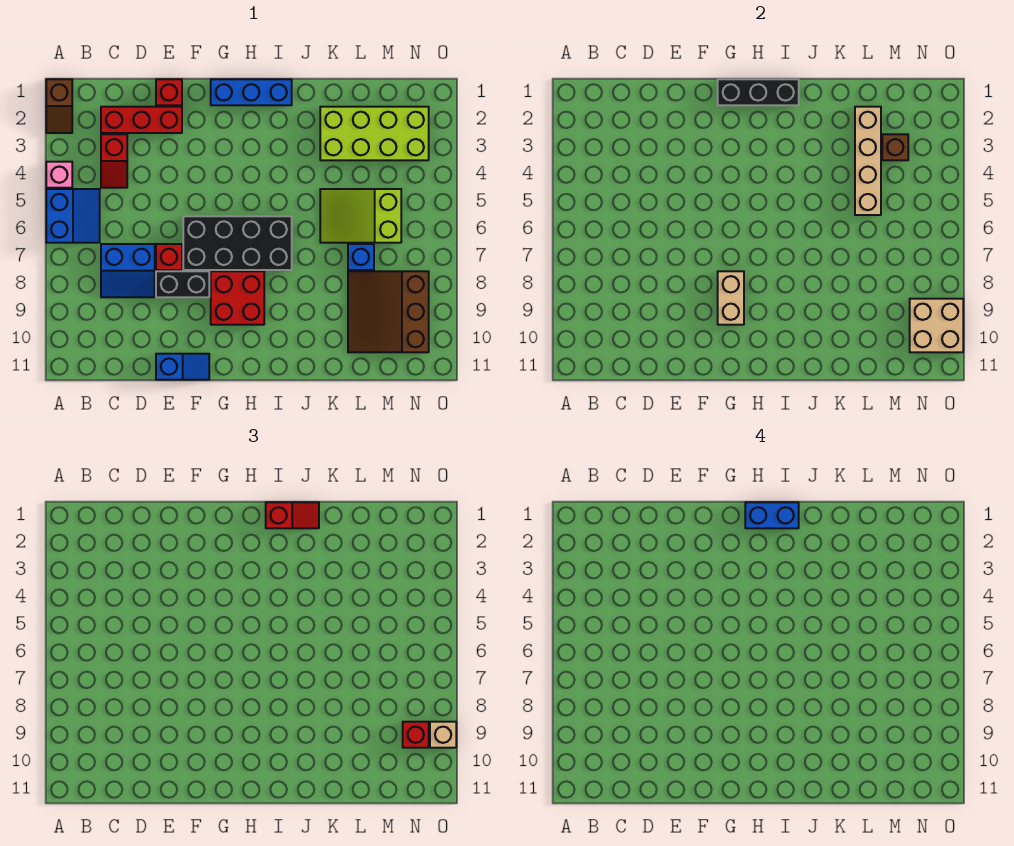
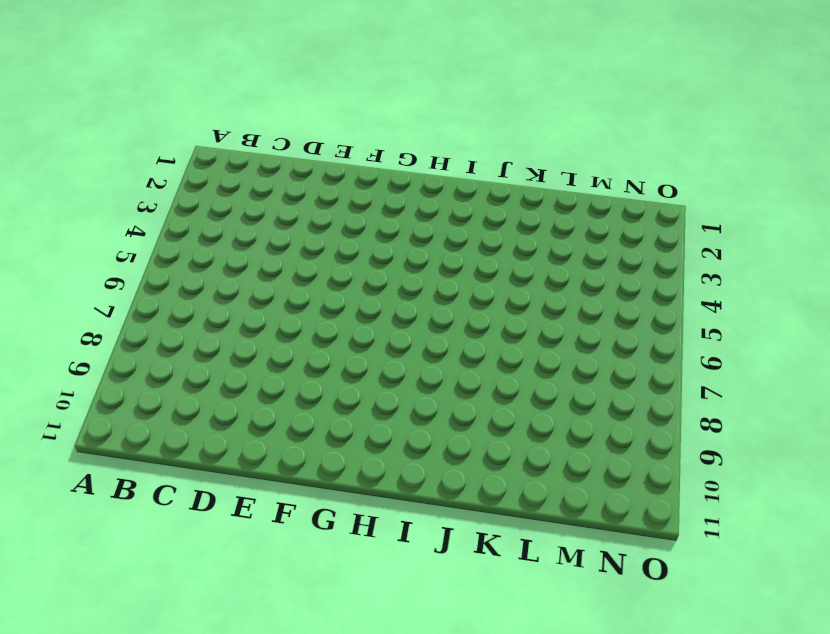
none -> brown 1x2 slope [46,79,72,133]
none -> pink 1x1 brick [46,162,72,188]
none -> blue 2x2 slope [46,189,100,243]

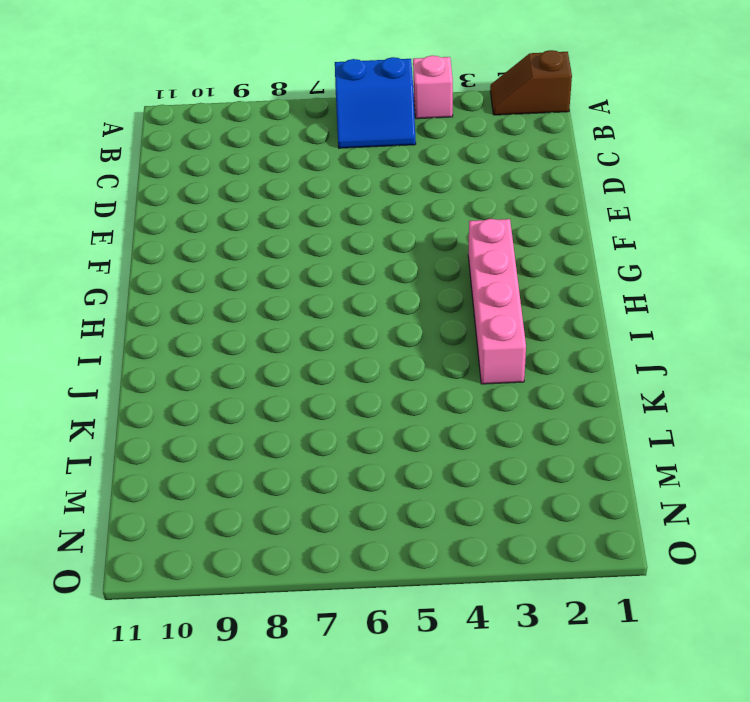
pink 1x4 brick [468,219,526,384] -> none
none -> red 1x3 brick [101,107,182,133]
none -> red 1x2 slope [101,134,127,188]
none -> blue 2x2 slope [101,244,155,297]

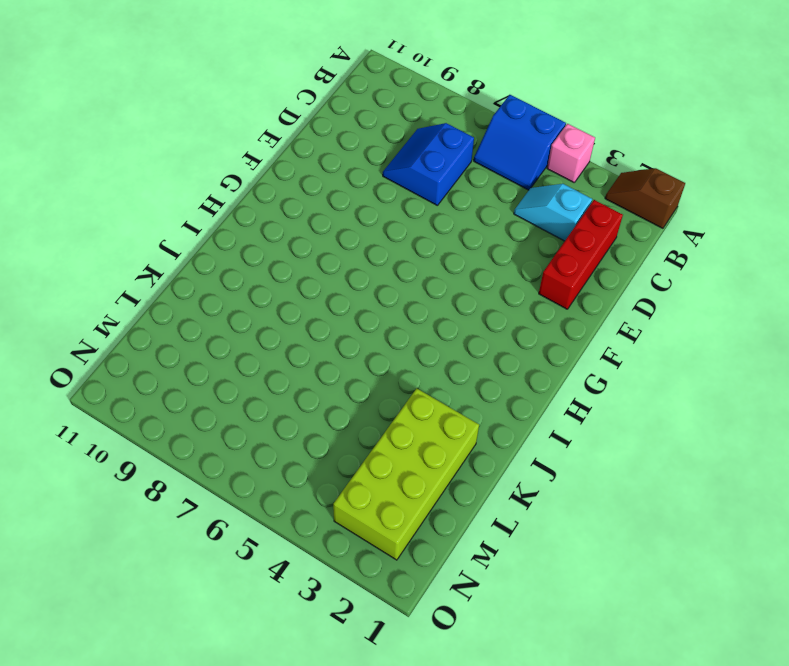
cyan 1x2 slope [514,184,592,241] -> red 1x2 slope [101,134,127,188]
none -> red 1x1 brick [156,79,182,105]
none -> red 1x1 brick [156,244,182,270]
none -> black 1x2 brick [156,271,209,297]

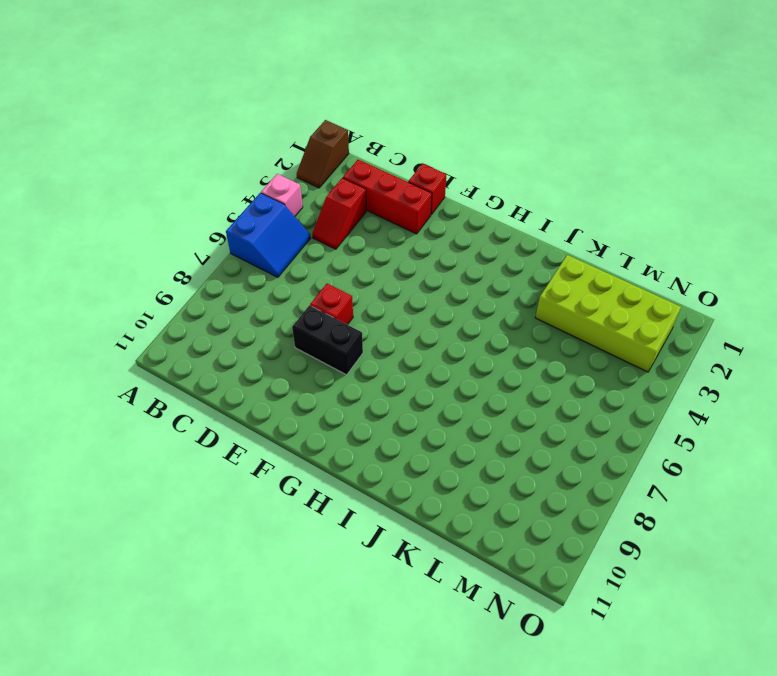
none -> blue 2x2 slope [101,244,155,297]
none -> blue 1x2 slope [156,354,209,380]
none -> black 2x4 brick [183,216,292,270]

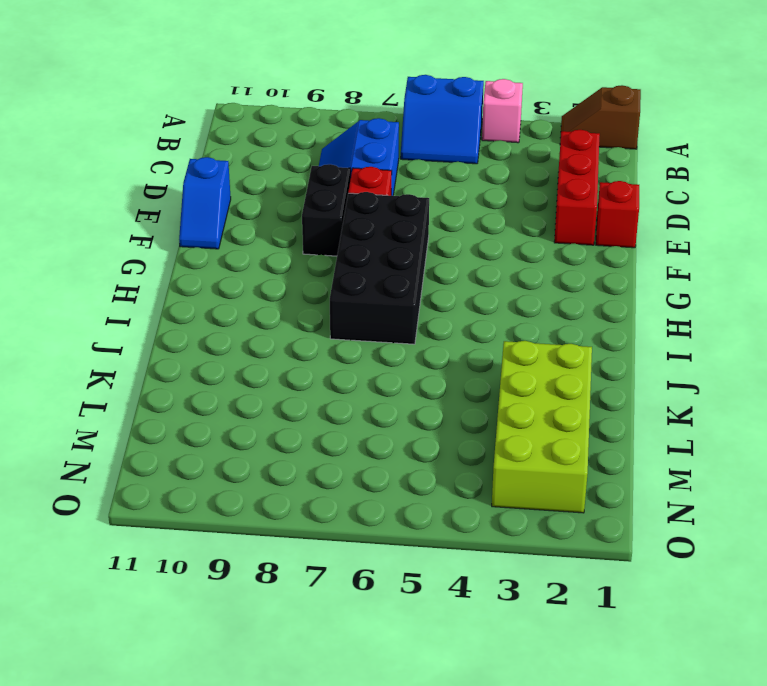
none -> red 1x2 slope [101,134,127,188]
none -> blue 1x3 brick [211,79,292,105]
none -> red 2x2 brick [211,271,264,325]

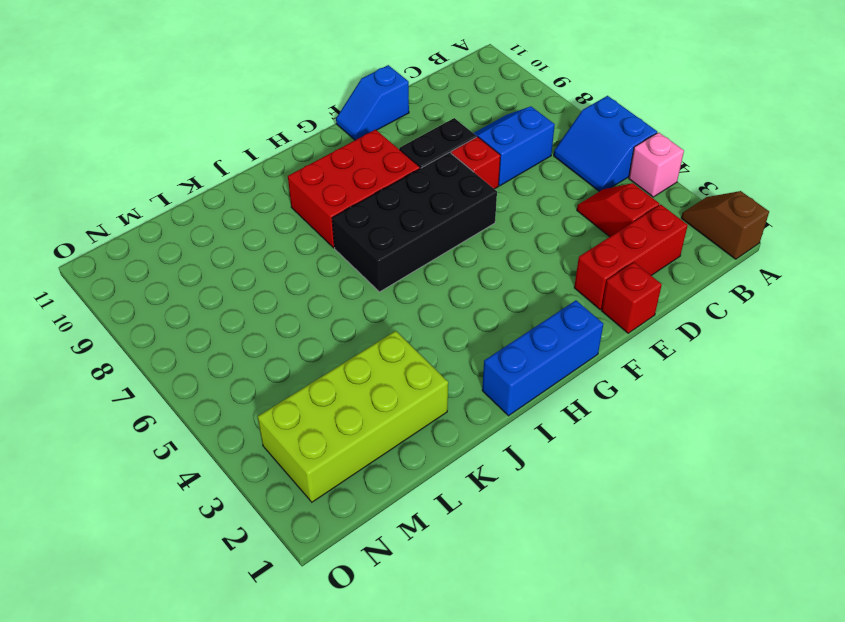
red 2x3 brick [288,130,420,248] -> red 2x2 brick [211,271,264,325]
none -> lime 2x3 slope [320,189,401,243]
none -> blue 1x1 brick [348,244,374,270]
none -> brown 3x3 slope [348,271,429,352]

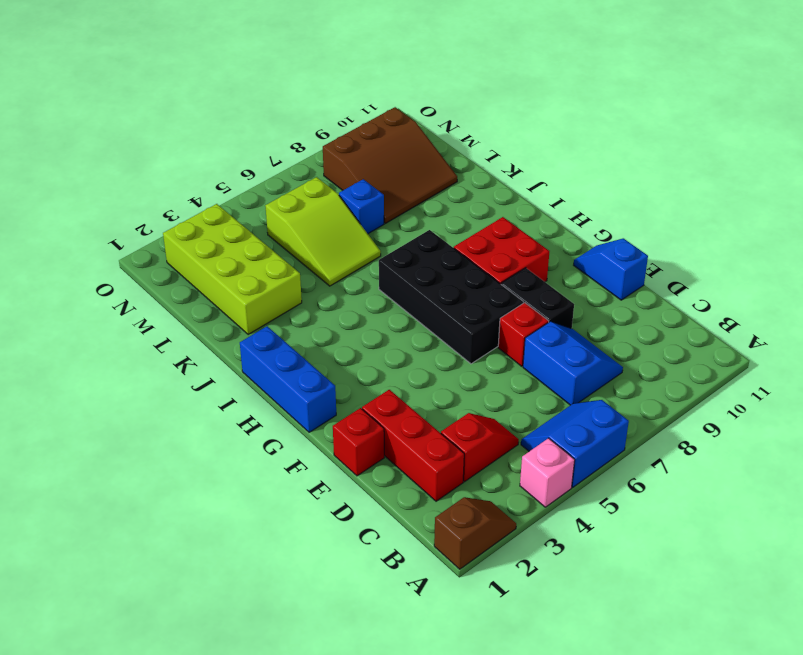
none -> black 1x3 brick [718,79,799,105]
none -> tan 1x2 brick [718,271,744,325]
none -> tan 1x4 brick [855,107,881,215]

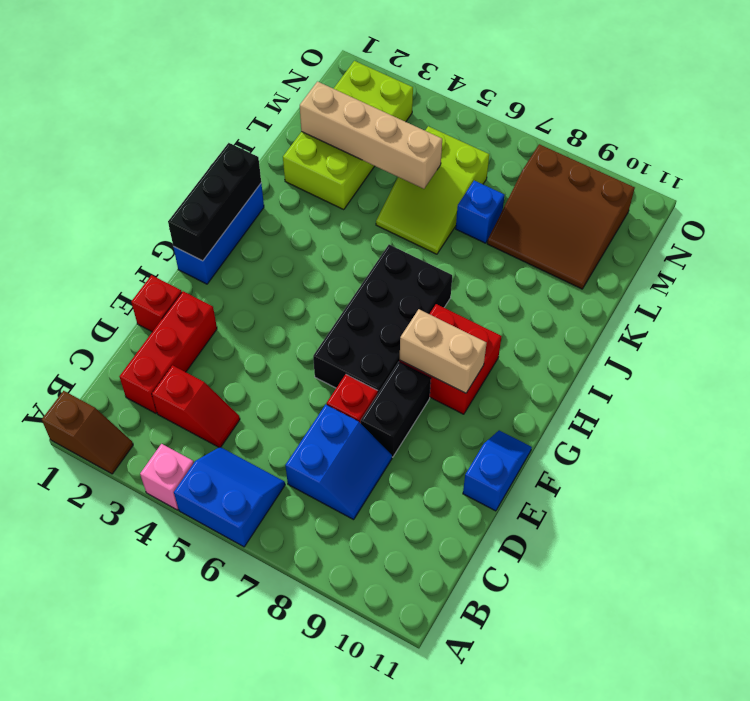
none -> brown 1x1 brick [882,134,908,160]
none -> tan 2x2 brick [910,299,963,352]
none -> red 1x2 slope [266,502,319,528]

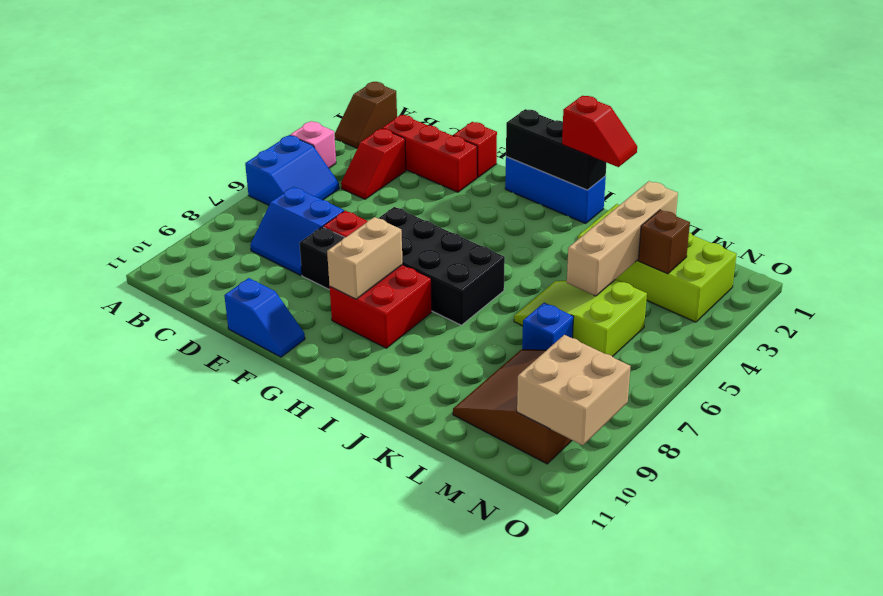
none -> red 1x1 brick [403,722,429,748]
none -> tan 1x1 brick [430,722,456,748]
none -> blue 1x2 brick [745,502,799,528]

